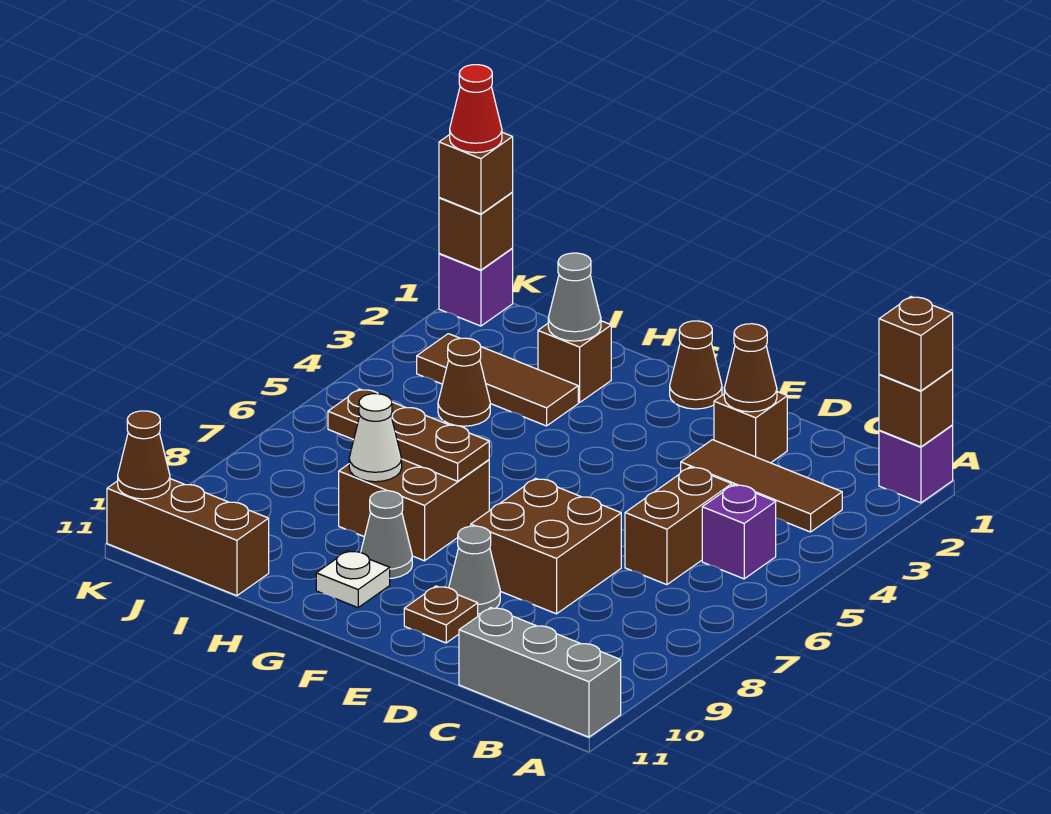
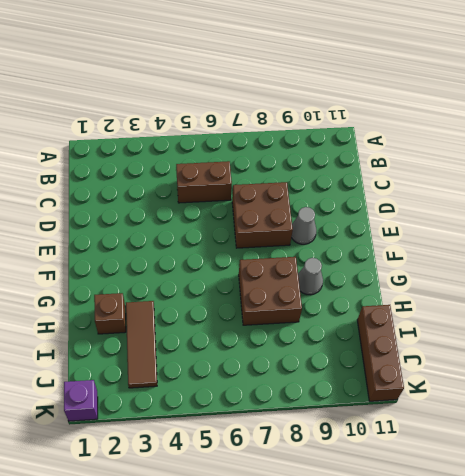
none -> purple 1x1 brick [879,425,953,503]
none -> grey 1x3 brick [459,608,621,737]
none -> brown 1x3 tile [681,440,842,532]

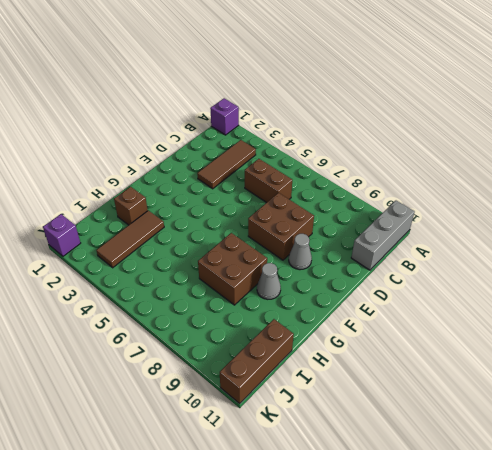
none -> purple 1x1 brick [702,485,776,579]
none -> brown 1x1 brick [714,392,787,463]
none -> brown 1x1 plate [404,586,478,643]

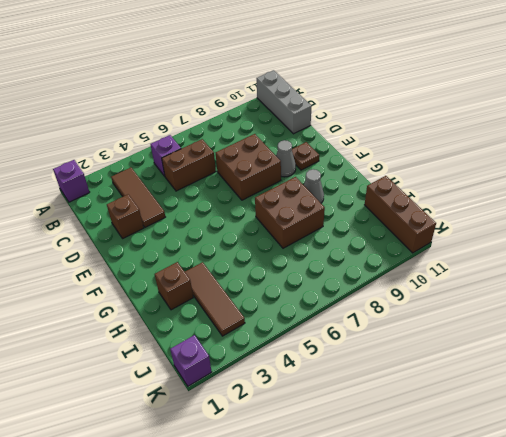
none -> brown 1x1 cone [670,321,722,409]
none -> white 1x1 plate [316,551,390,608]
none -> brown 1x1 cone [438,338,490,426]

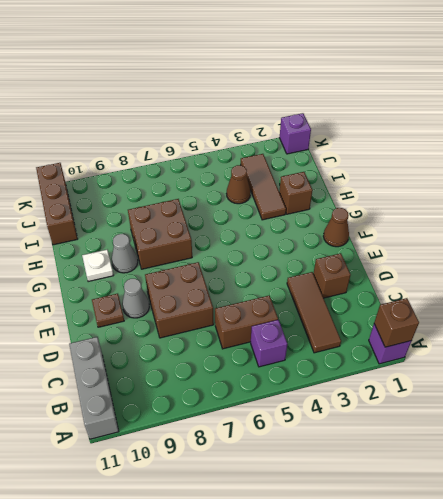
none -> brown 1x1 cone [724,324,777,412]
none -> brown 1x3 plate [328,389,489,481]
none -> grey 1x1 cone [548,253,601,341]

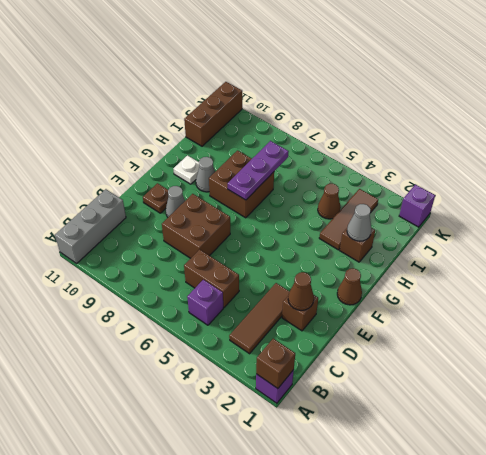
purple 1x3 plate [228,141,289,200] -> brown 1x3 plate [328,389,489,481]
none -> white 1x1 cone [349,394,402,482]
none -> brown 1x1 brick [439,193,513,270]
none -> brown 1x1 cone [118,411,170,499]

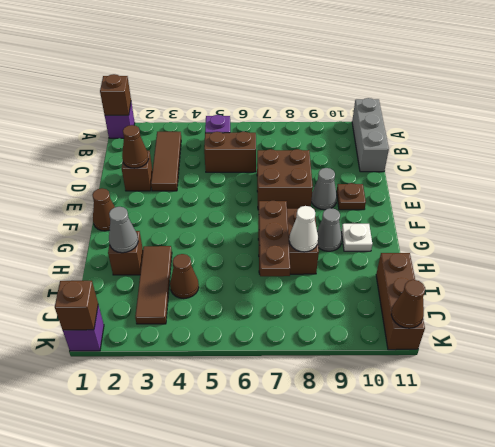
none -> brown 1x1 brick [879,297,953,391]
none -> brown 1x1 brick [439,132,513,214]
none -> red 1x1 cone [450,65,502,153]

